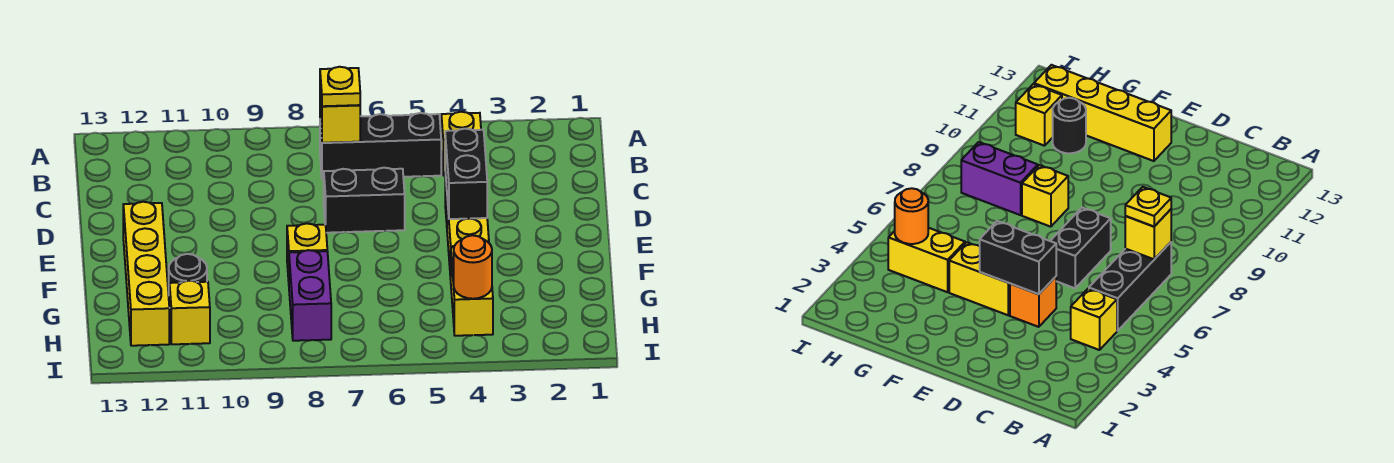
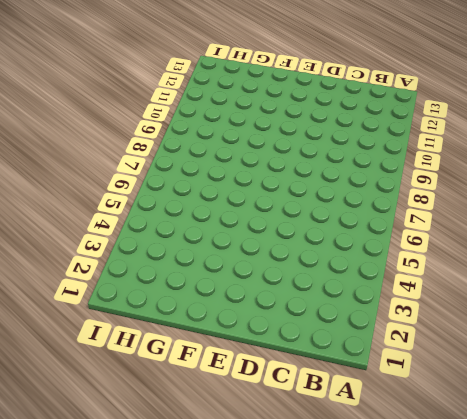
none -> yellow 1x1 brick [441,112,481,176]
none -> black 1x3 brick [320,113,441,179]
none -> orange 1x1 brick [1010,277,1056,327]

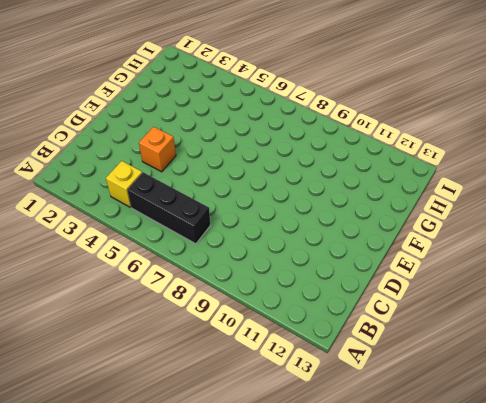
none -> black 1x2 brick [324,168,405,233]
none -> yellow 1x2 brick [447,200,489,279]
none -> yellow 1x4 brick [123,202,169,346]

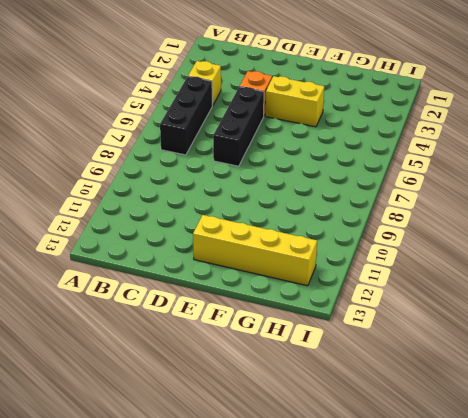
black 1x3 brick [213,87,264,166] -> black 1x2 brick [324,168,405,233]
none -> yellow 1x1 brick [287,223,327,281]
none -> yellow 1x2 brick [451,247,493,336]
none -> purple 1x2 brick [289,250,331,341]

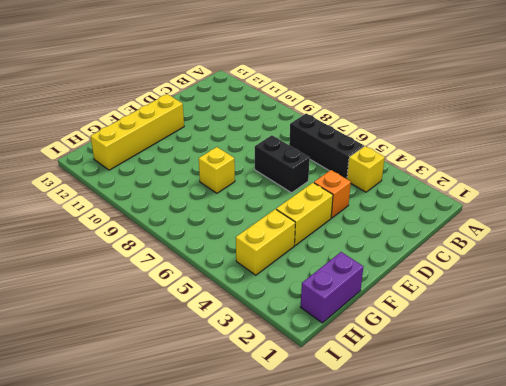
purple 1x2 brick [301,252,363,323] -> purple 1x2 brick moved to [289,250,331,341]
none -> black 1x1 round brick [169,254,207,308]
none -> yellow 1x1 brick [170,281,210,344]
none -> yellow 1x1 brick [320,87,360,143]

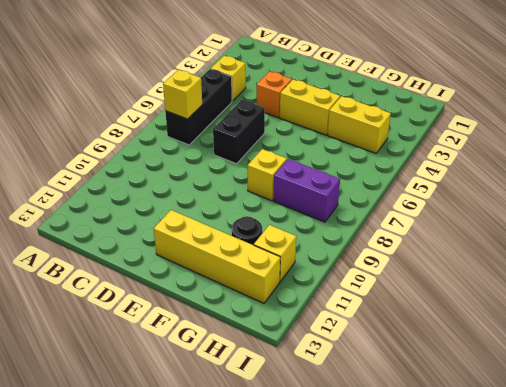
none -> black 1x2 brick [445,129,487,219]
none -> orange 1x1 round brick [454,235,492,299]
none -> yellow 1x1 plate [320,67,360,106]

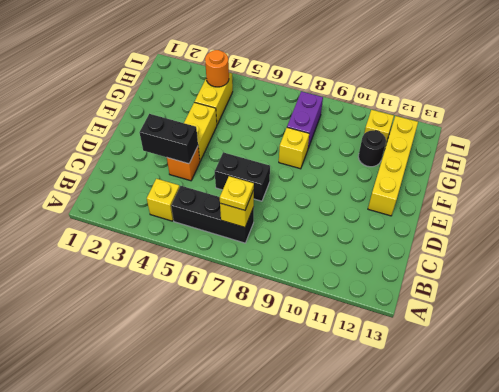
black 1x2 brick [140,114,198,164] -> black 1x2 brick turned to [445,129,487,219]

